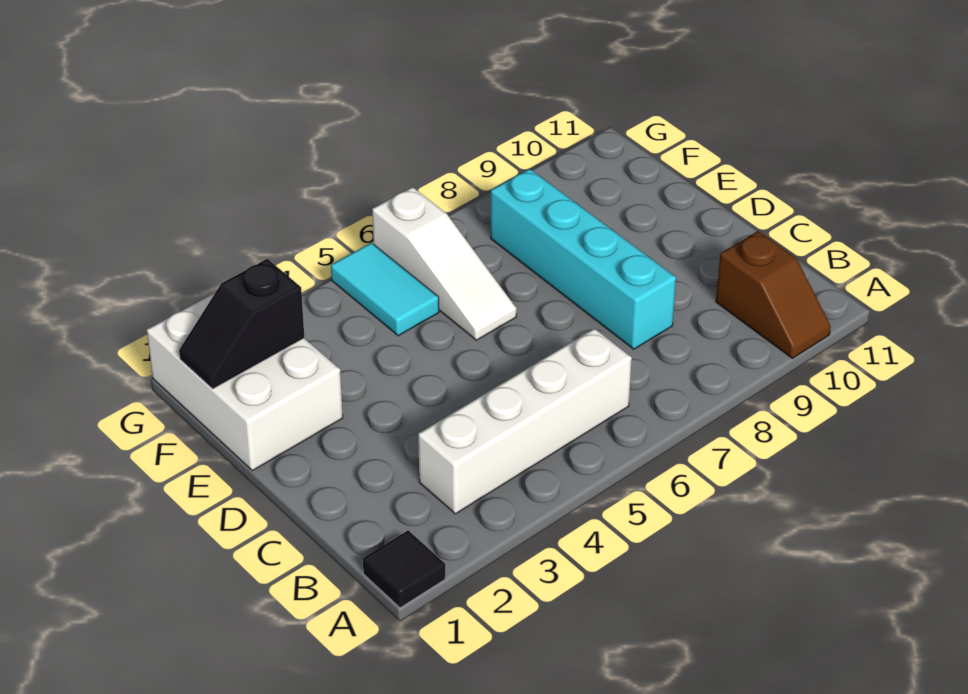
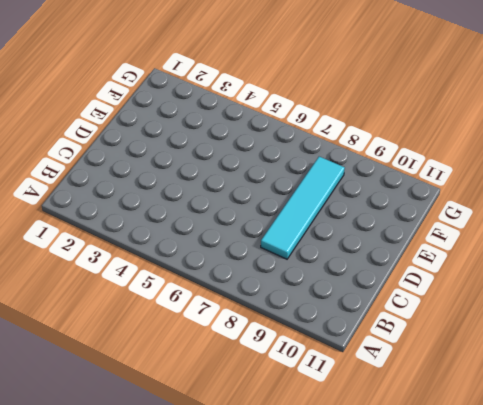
cyan 1x4 tile [261,157,345,259] -> cyan 1x4 brick [491,169,676,349]
none -> black 1x1 tile [363,530,445,608]
none -> brown 1x2 slope [716,231,831,358]

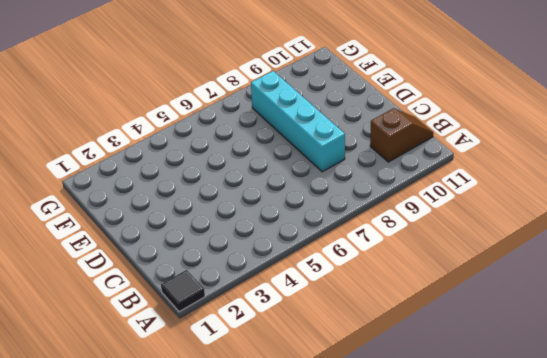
brown 1x2 slope [370,108,433,162] -> brown 1x2 slope turned to [716,231,831,358]
none -> white 1x4 brick [418,329,632,514]
none -> white 2x3 brick [147,293,343,471]

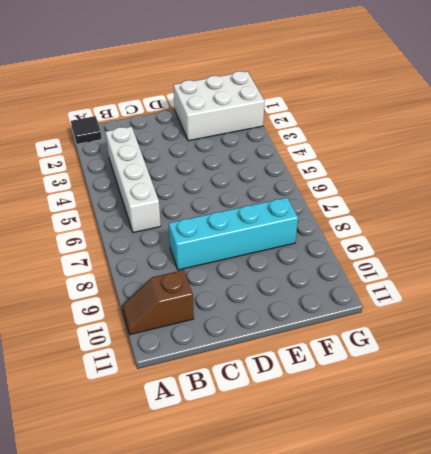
none -> white 1x3 slope [372,187,517,340]
none -> cyan 1x2 tile [331,243,439,336]

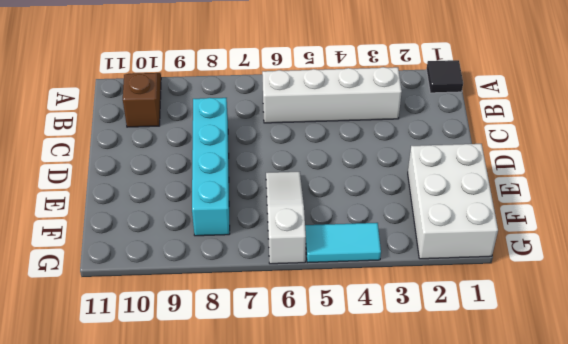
cyan 1x2 tile [305,223,381,263] -> cyan 1x2 tile turned to [331,243,439,336]
none -> black 1x2 slope [179,259,304,389]

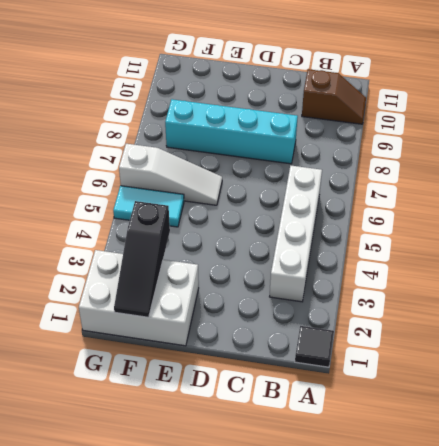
black 1x3 slope [114,201,170,317] -> black 1x2 slope [179,259,304,389]

